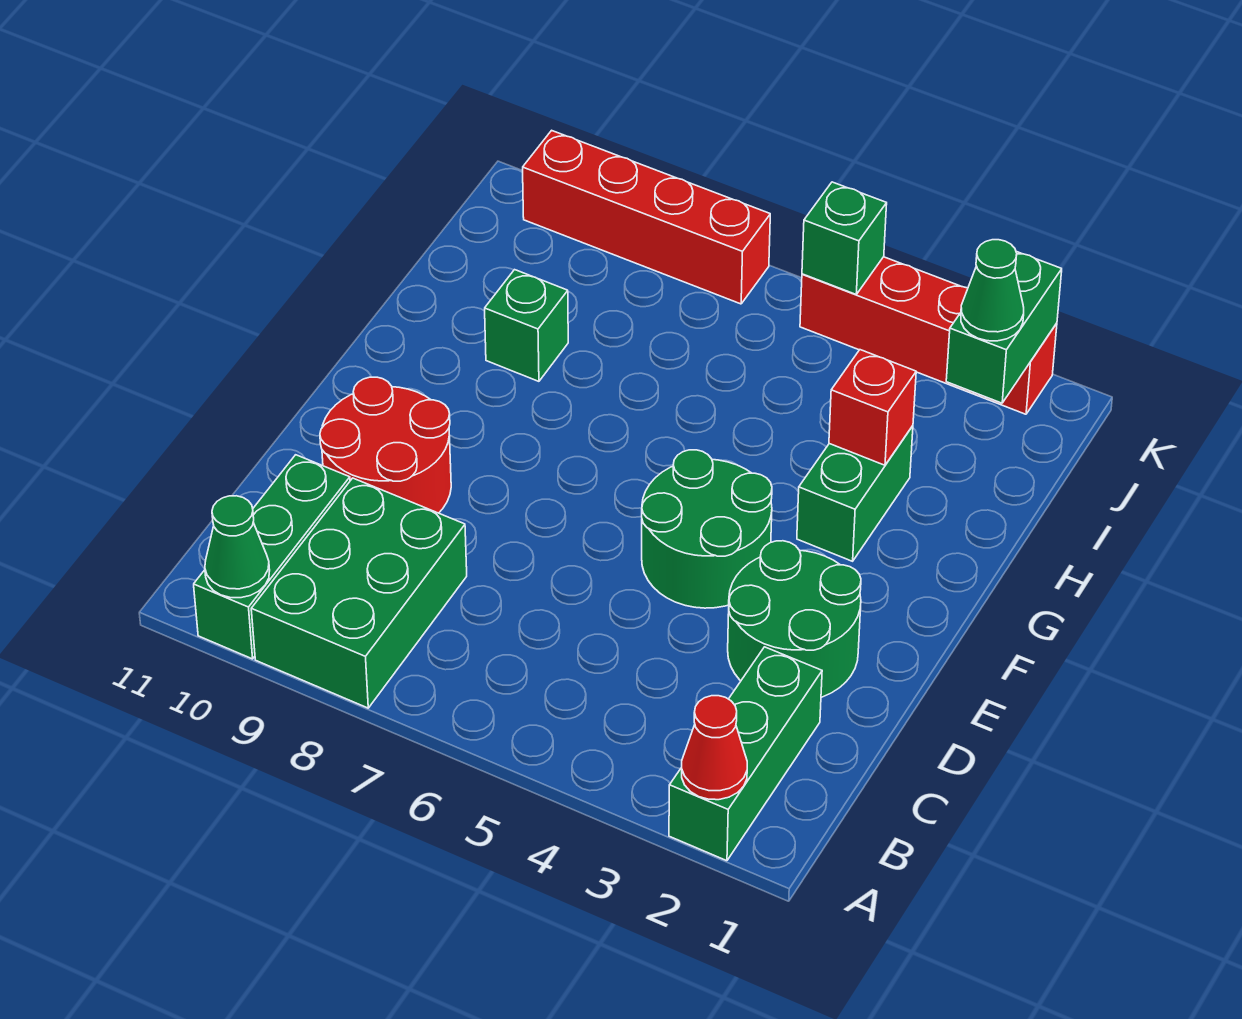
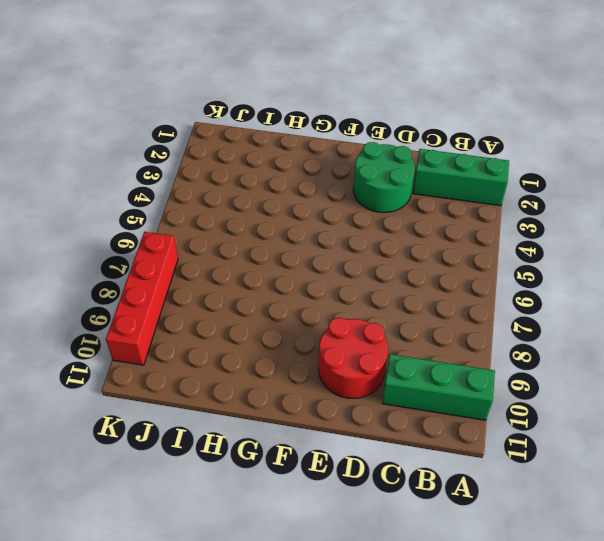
none -> green 2x3 brick [251,478,467,708]
none -> green 2x2 round brick [642,450,772,608]
none -> green 1x2 brick [797,426,913,561]

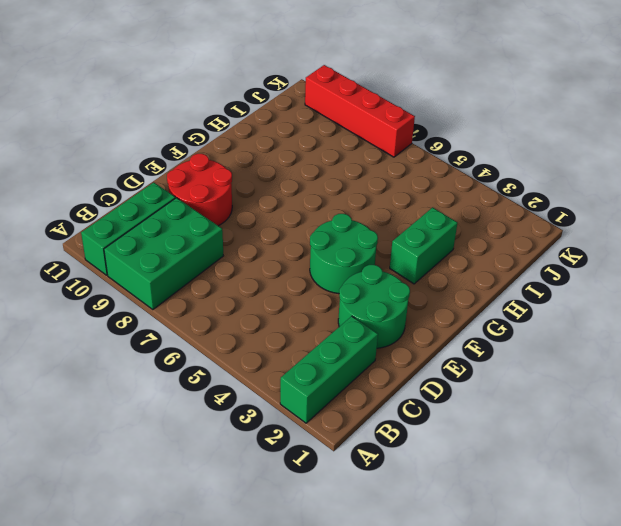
none -> green 1x1 brick [485,270,568,381]
none -> red 1x4 brick [800,257,1057,414]
none -> red 1x1 cone [682,696,747,800]

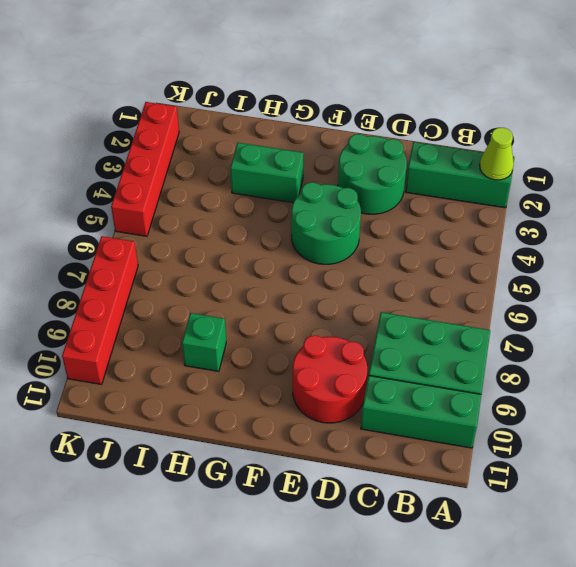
lime 1x1 cone [480,128,514,180] -> red 1x1 cone [682,696,747,800]
none -> green 1x1 cone [205,496,270,598]
none -> red 1x1 brick [829,350,916,465]
none -> green 1x2 brick [946,252,1062,403]

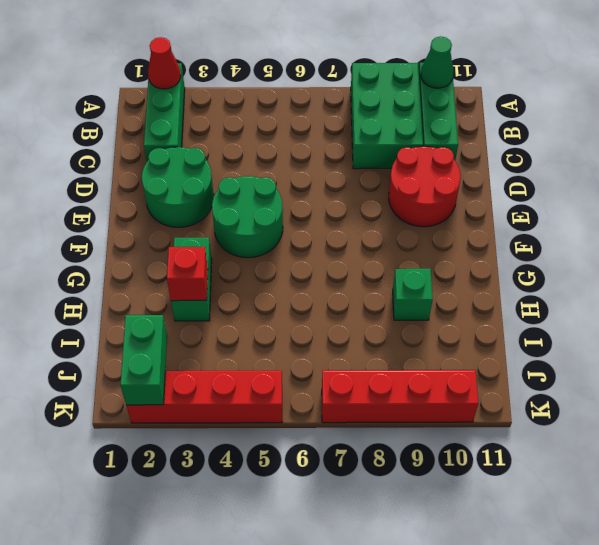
none -> green 1x1 brick [802,182,887,294]
none -> green 1x1 cone [961,240,1024,341]

